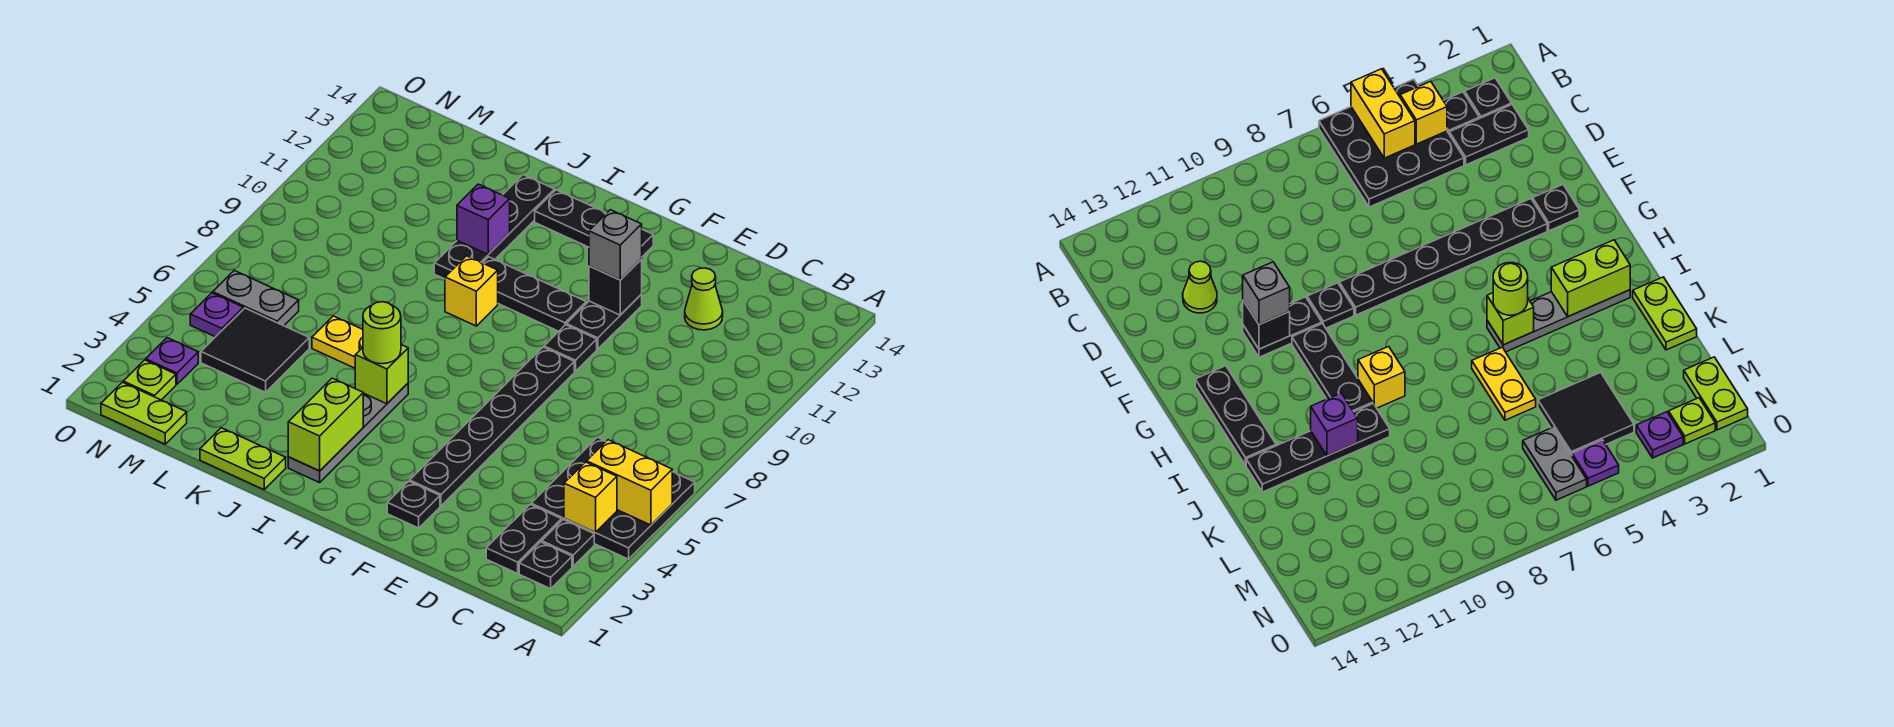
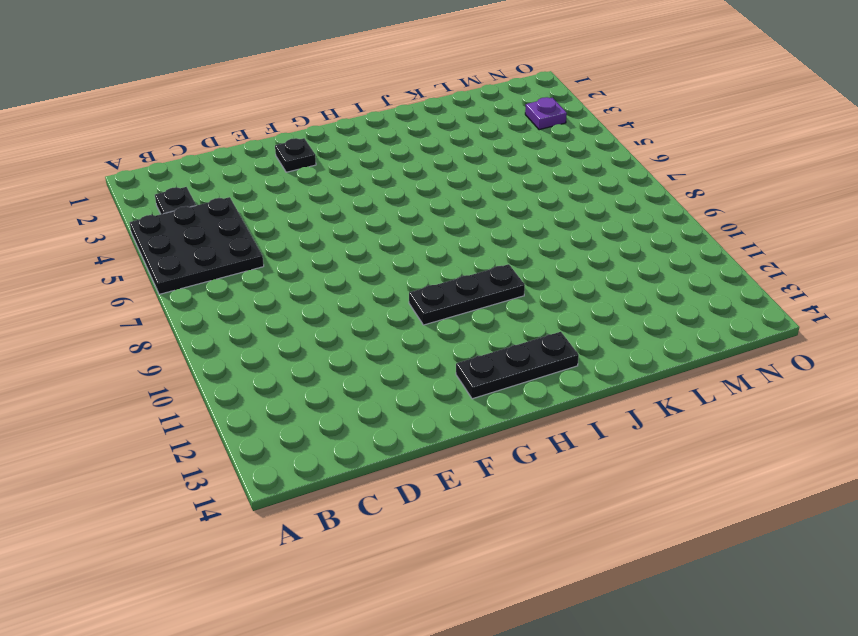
none -> black 1x1 plate [519,542,572,589]
none -> black 1x2 plate [486,504,561,573]
none -> lime 1x1 cone [685,268,723,330]
none -> black 1x6 plate [410,347,574,506]

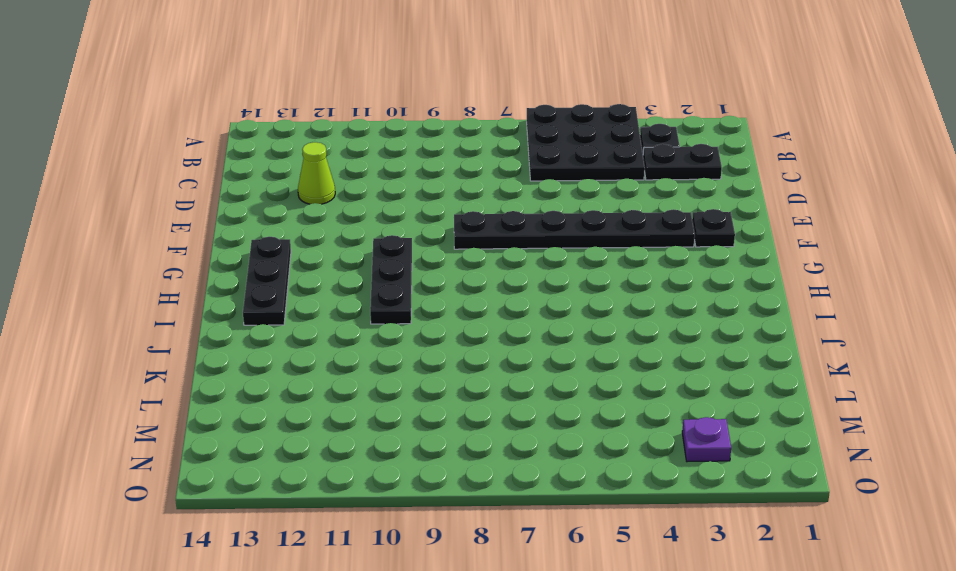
none -> black 1x1 plate [519,542,572,589]
none -> black 1x1 plate [544,325,597,372]
none -> black 1x2 plate [566,294,642,349]
none -> grey 1x4 plate [288,383,408,482]

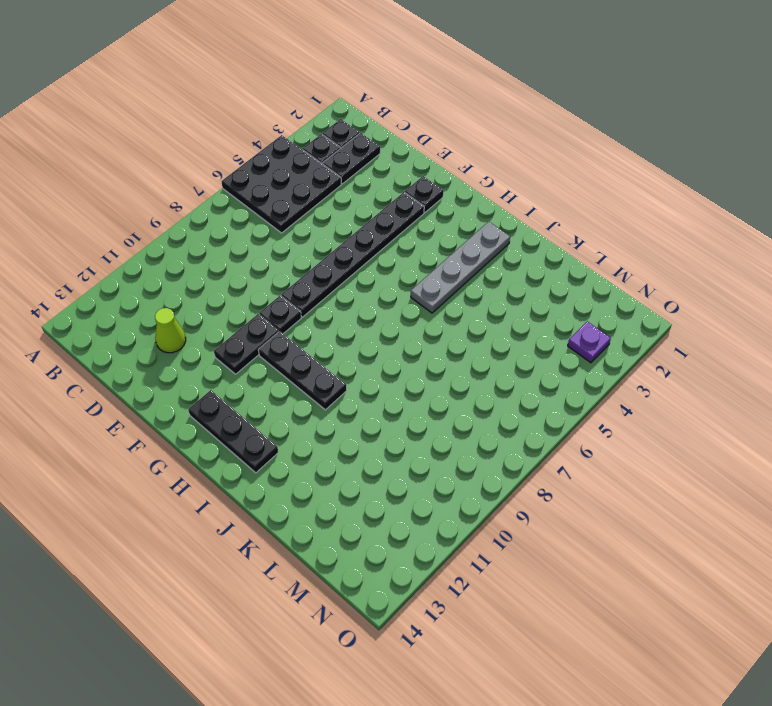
none -> yellow 1x1 brick [445,256,498,326]
none -> lime 1x2 plate [200,428,286,490]
none -> yellow 1x2 plate [312,316,363,368]
none -> black 1x4 plate [434,175,554,279]

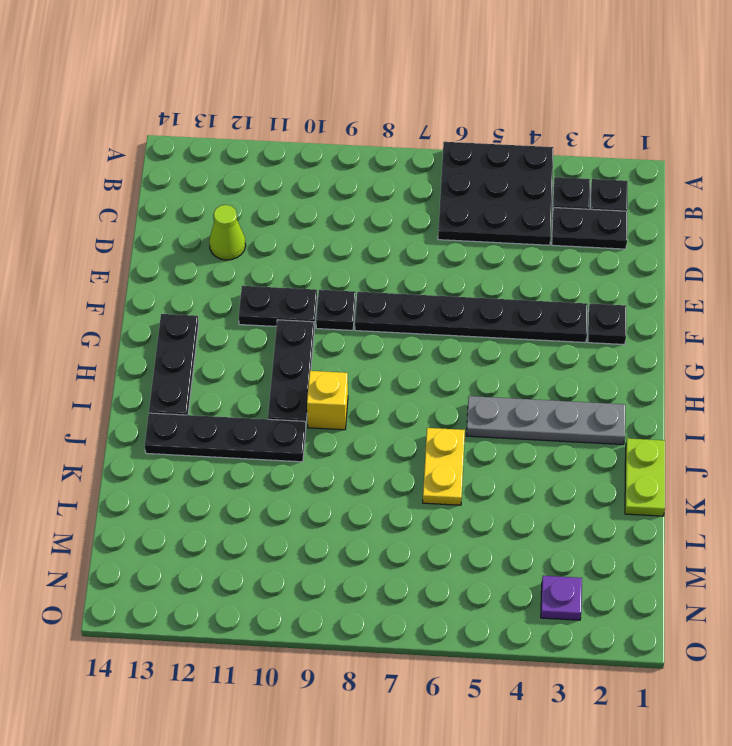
none -> black 2x2 tile [201,308,309,392]
none -> lime 1x2 plate [101,382,187,444]
none -> grey 1x2 plate [213,271,299,326]
none -> lime 1x1 plate [123,360,176,400]

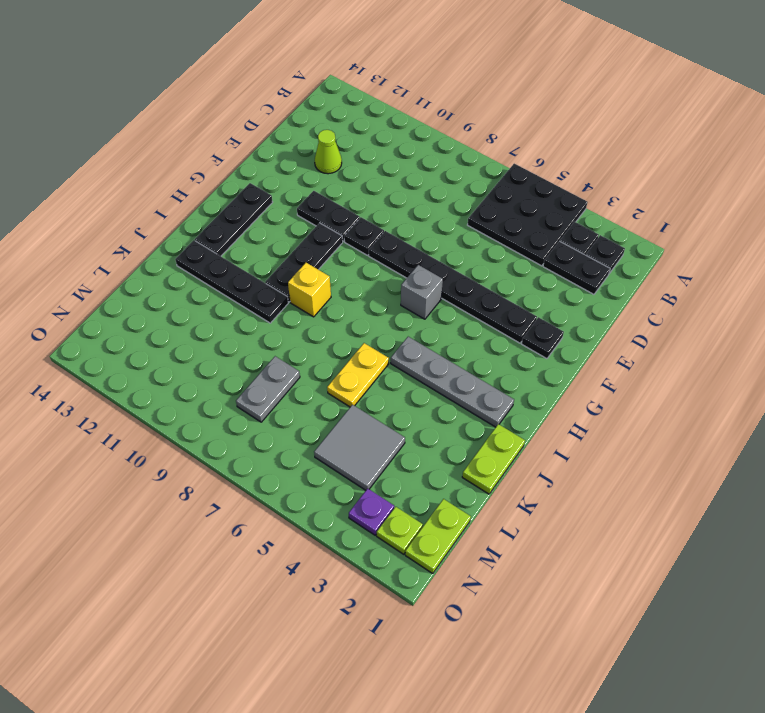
grey 1x1 brick [401,265,443,319] -> grey 1x1 brick moved to [589,210,642,280]
grey 2x2 tile [314,405,405,490] -> black 2x2 tile [201,308,309,392]
grey 1x2 plate [236,356,300,422] -> grey 1x2 plate moved to [213,271,299,326]
none -> purple 1x1 plate [190,293,243,337]
none -> yellow 1x2 brick [587,440,672,525]
none -> yellow 1x1 brick [564,462,617,532]
none -> black 1x1 brick [589,259,642,315]

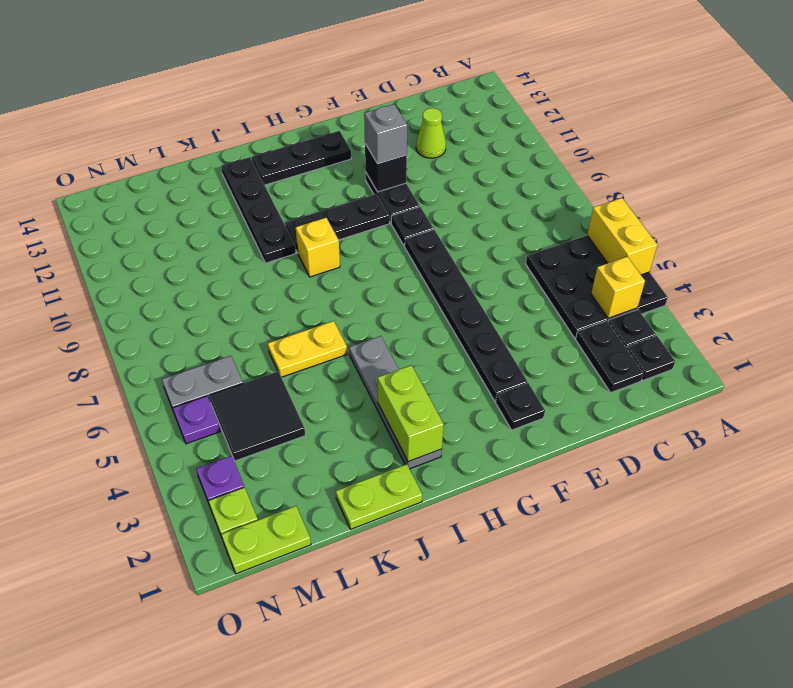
yellow 1x2 brick [587,198,657,275] -> yellow 1x2 brick turned to [587,440,672,525]
none -> lime 1x1 brick [355,345,408,404]
none -> purple 1x1 brick [457,184,510,254]
none -> lime 1x1 round brick [363,302,401,364]

